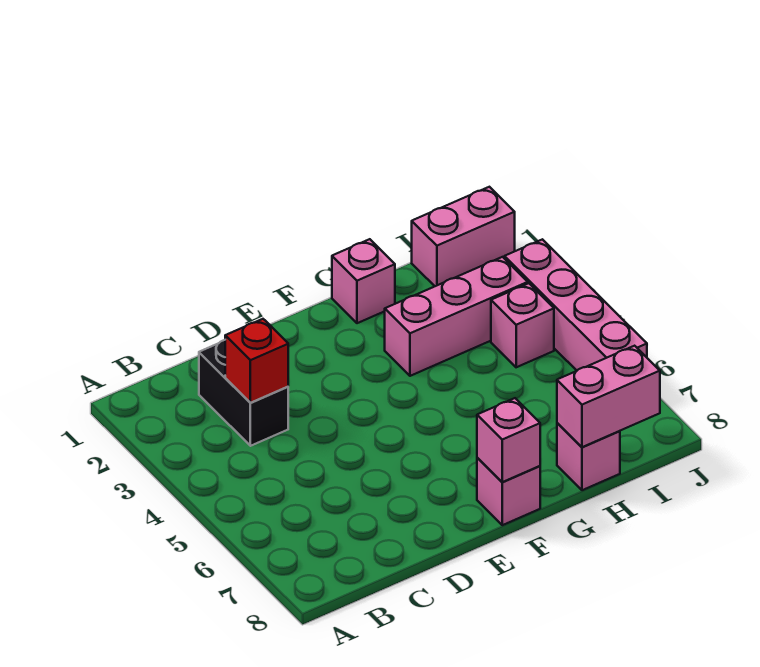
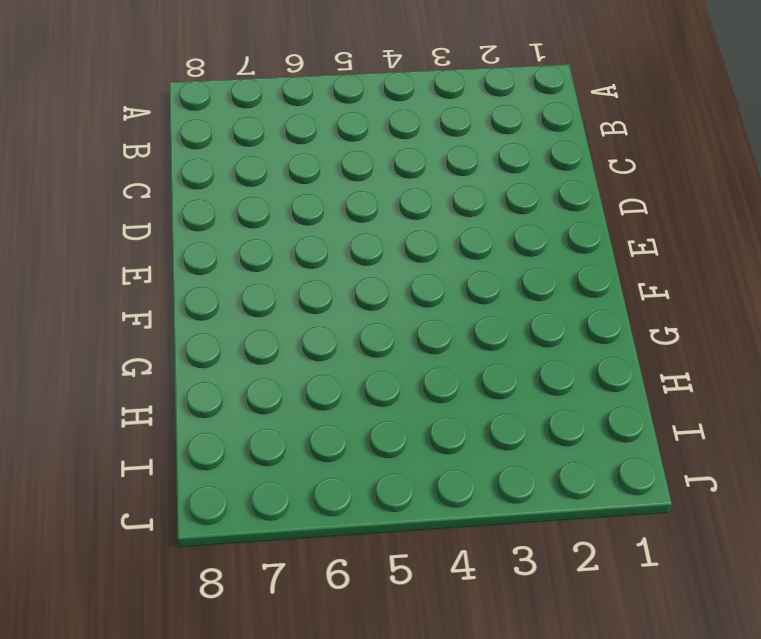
none -> black 1x2 brick [199,340,288,446]
none -> pink 1x1 brick [477,458,540,525]

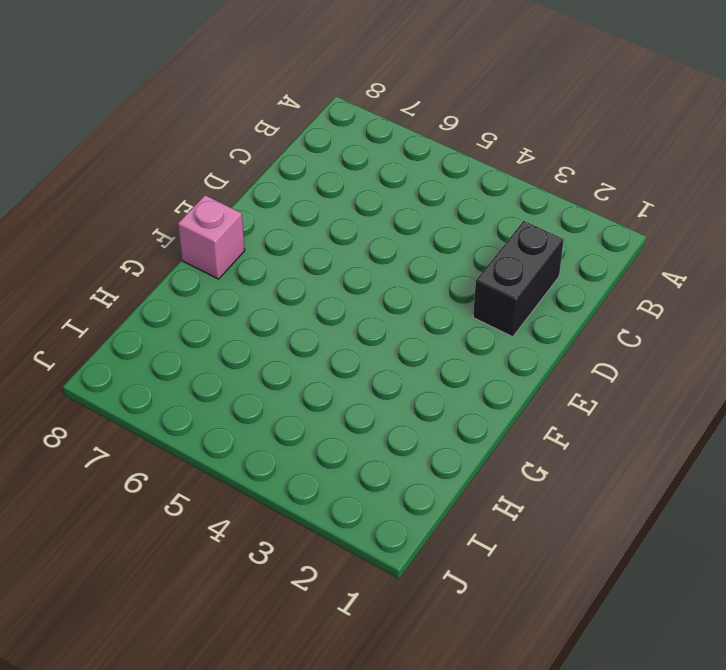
black 1x2 brick [473,221,564,337] -> black 1x2 brick turned to [199,340,288,446]
none -> pink 1x1 brick [332,239,395,323]
none -> pink 1x3 brick [385,257,528,376]

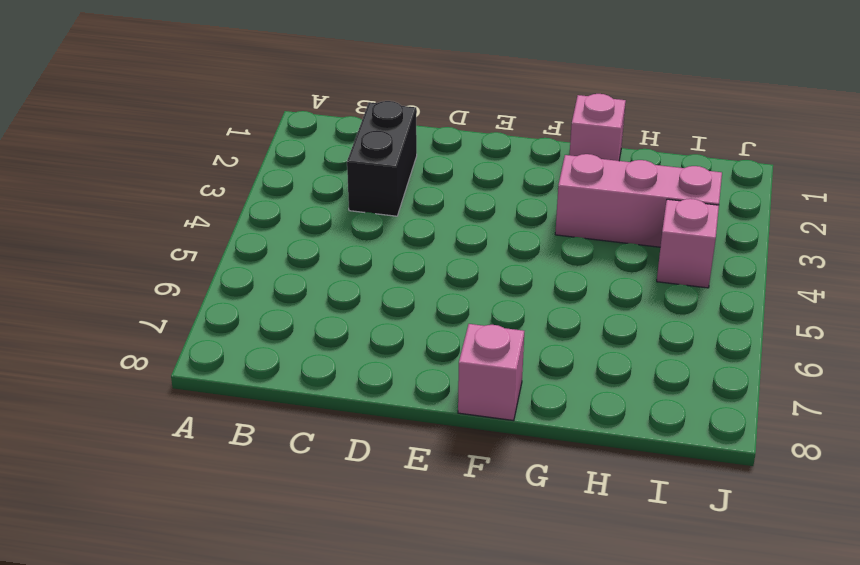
none -> pink 1x1 brick [557,423,620,490]
none -> pink 1x2 brick [412,187,515,286]

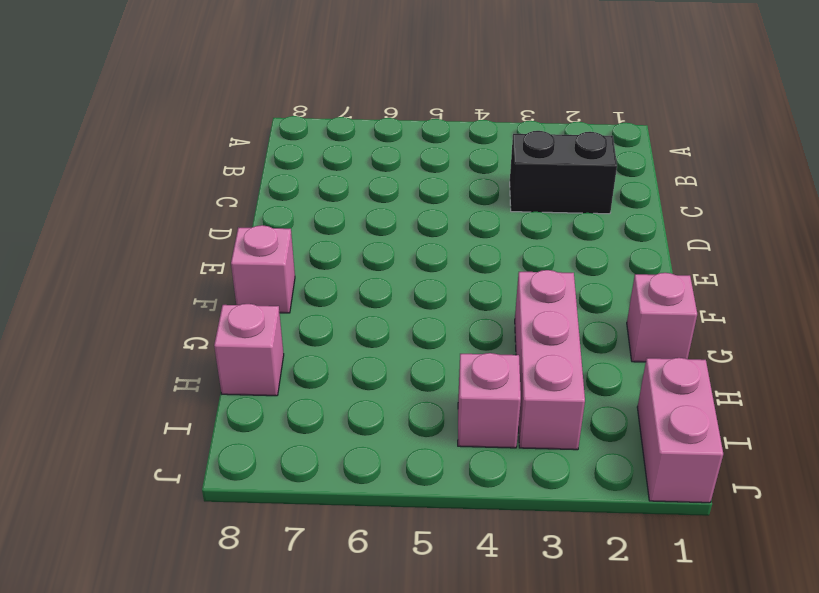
none -> pink 1x4 brick [504,239,647,370]
none -> red 1x1 brick [225,319,288,403]

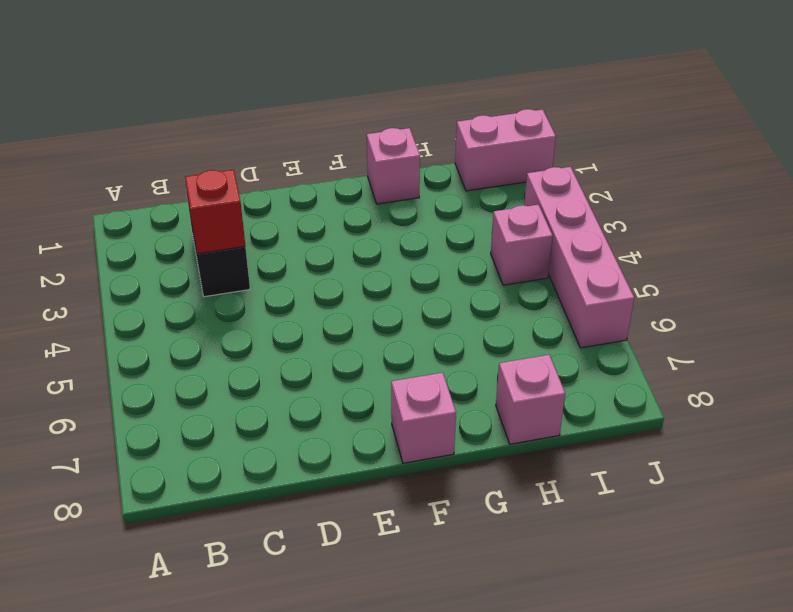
none -> pink 1x3 brick [385,257,528,376]
none -> pink 1x1 brick [477,398,540,482]

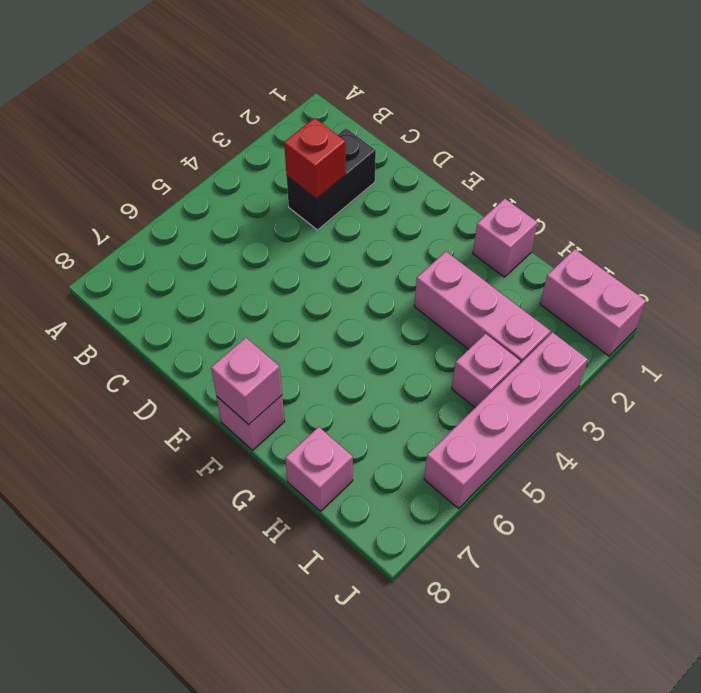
none -> pink 1x2 brick [557,346,660,447]

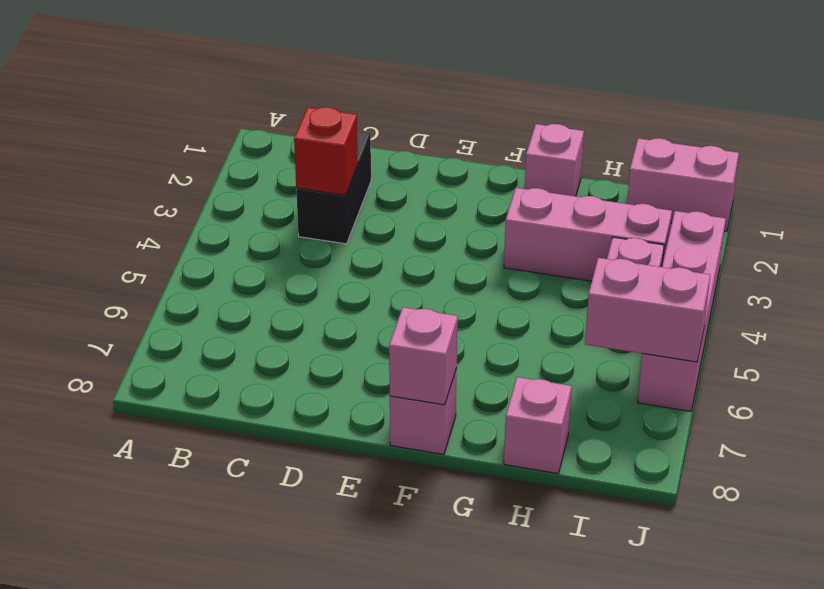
pink 1x2 brick [585,258,710,362] -> pink 1x2 brick moved to [557,346,660,447]

